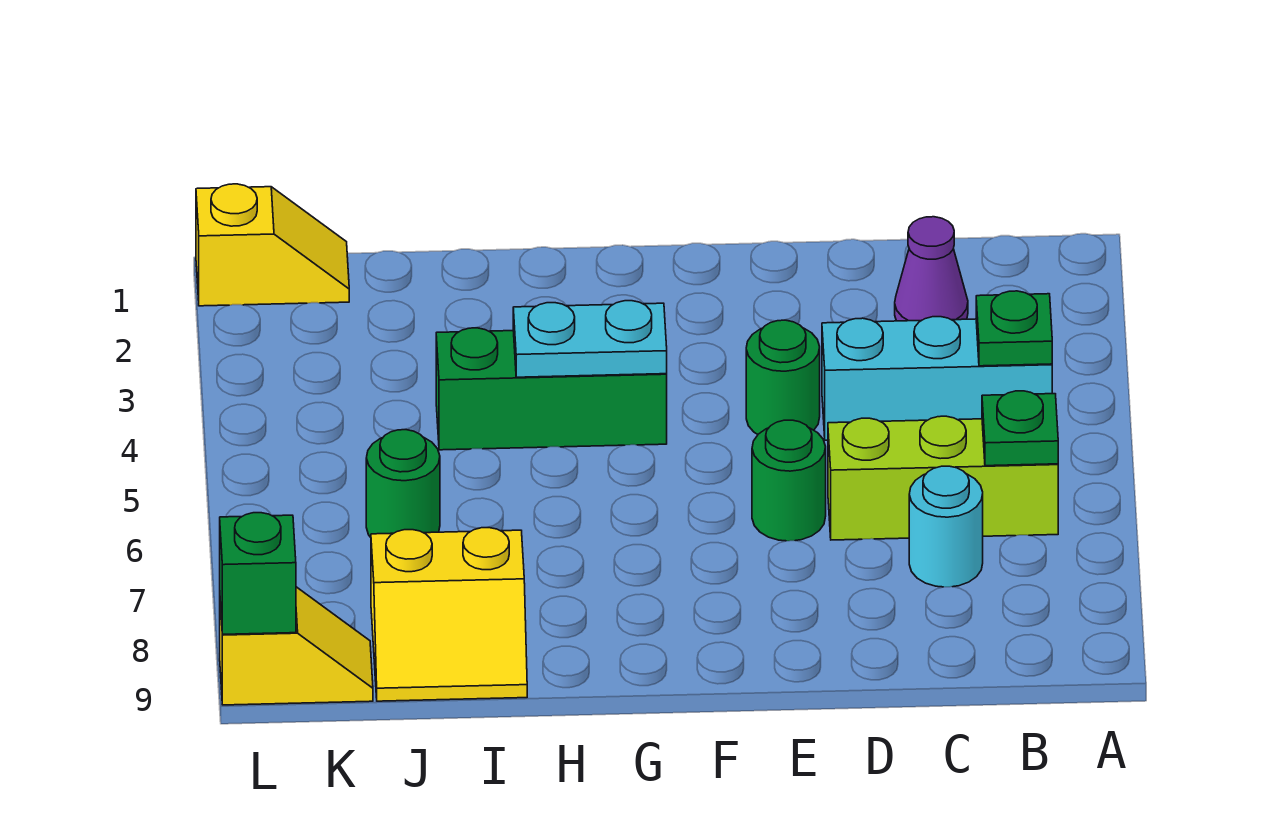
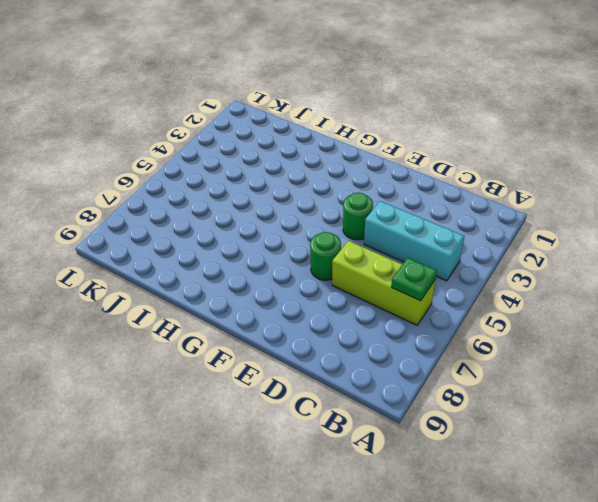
none -> purple 1x1 cone [895,217,968,321]
none -> cyan 1x1 round brick [909,466,983,587]
none -> green 1x3 brick [436,328,667,450]

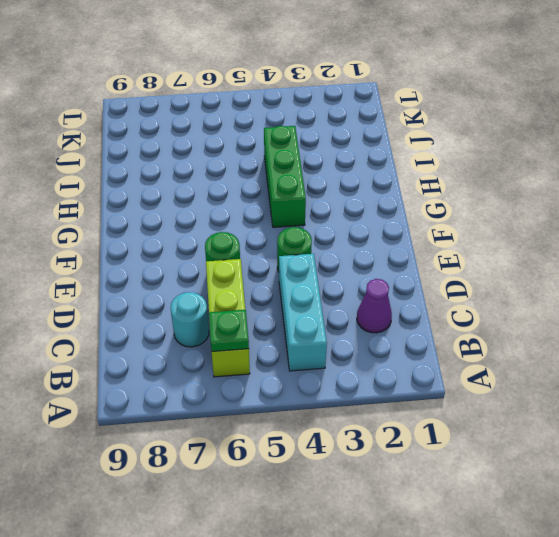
none -> yellow 2x2 slope [371,528,527,701]
none -> green 1x1 round brick [366,430,440,537]
none -> yellow 1x2 slope [196,184,349,306]

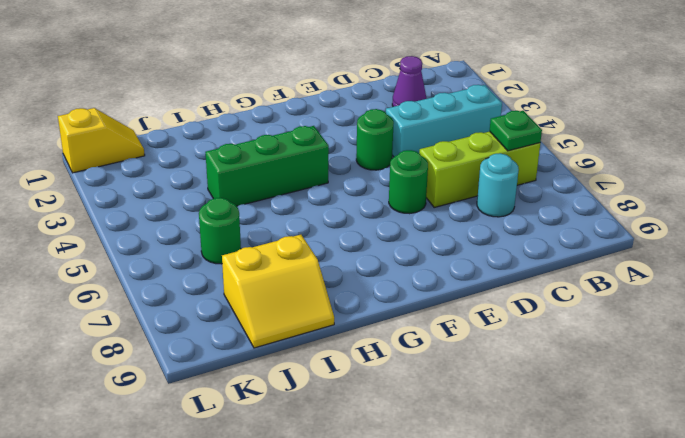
none -> yellow 1x2 slope [220,587,373,705]
none -> green 1x1 plate [976,291,1052,366]
none -> cyan 1x2 plate [513,301,667,377]

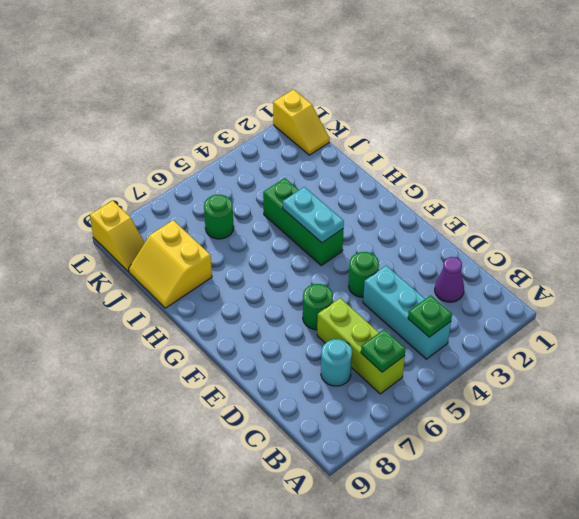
none -> green 1x1 brick [220,513,296,634]

